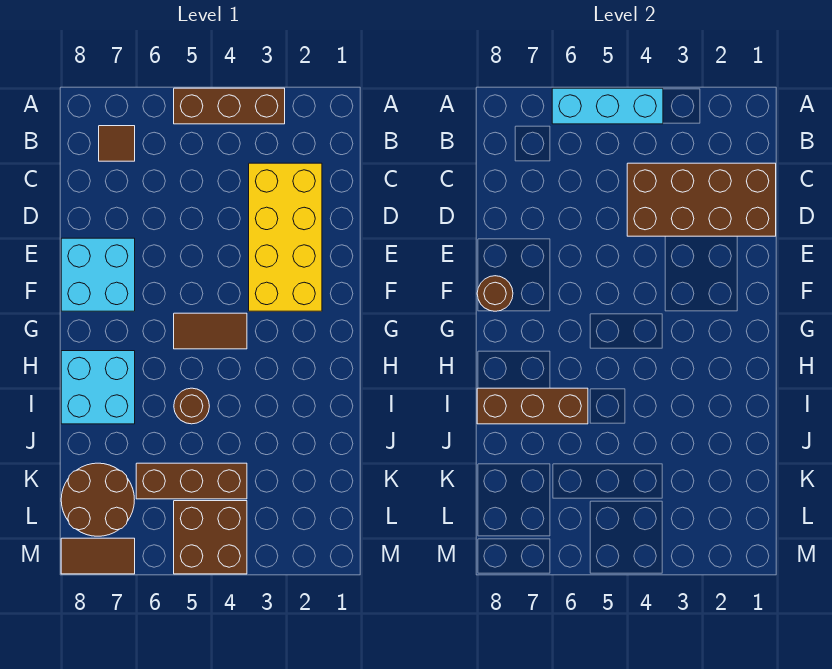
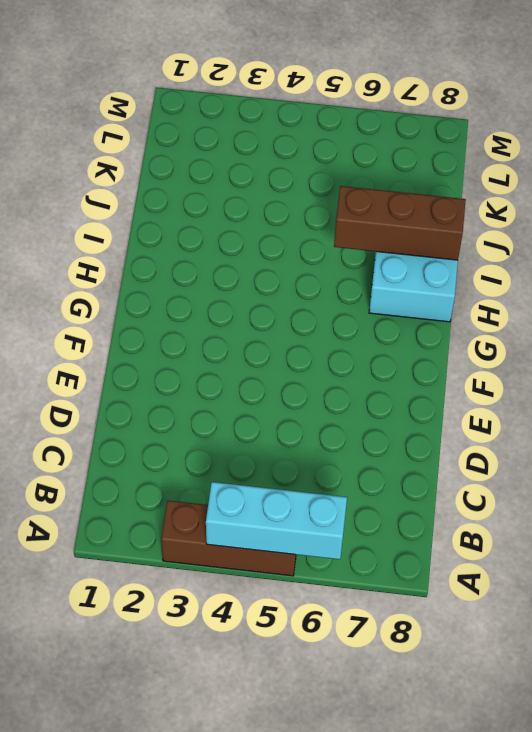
none -> brown 1x1 tile [99,126,135,161]
none -> yellow 2x4 brick [249,163,322,311]
none -> cyan 2x2 brick [61,238,135,311]

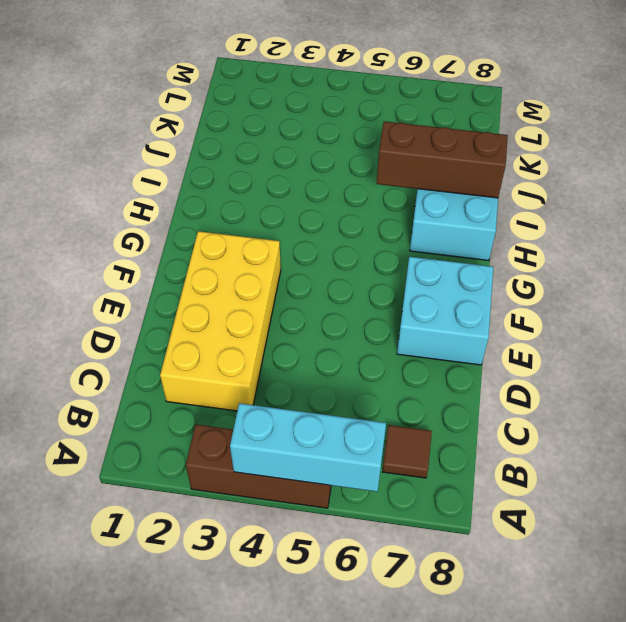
none -> brown 1x2 tile [174,313,247,349]
none -> brown 1x1 round brick [174,388,209,424]
none -> brown 1x3 brick [136,463,247,499]

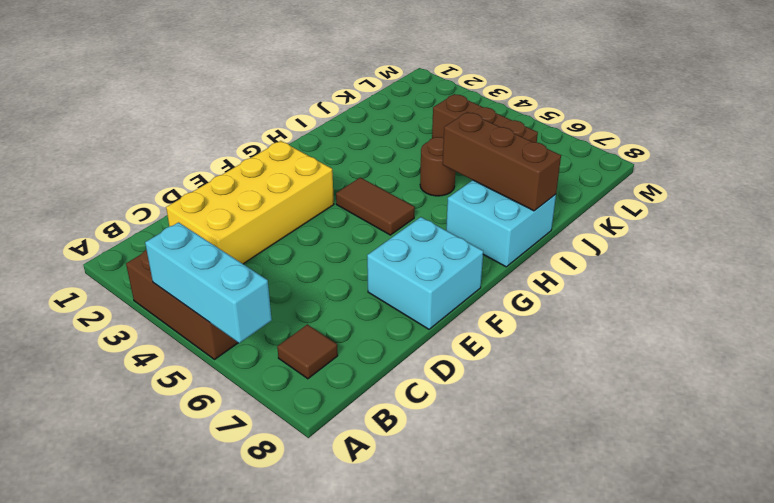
none -> brown 2x2 round brick [61,463,134,536]
none -> brown 2x2 brick [174,501,247,574]
none -> brown 1x2 tile [61,538,135,574]

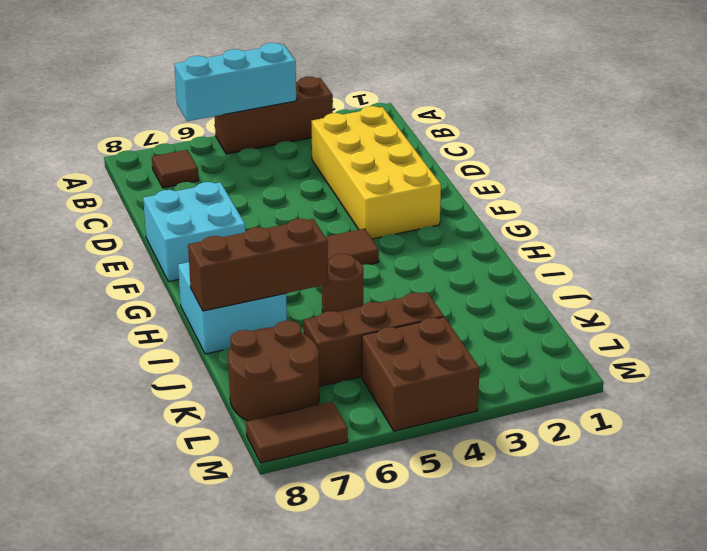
none -> brown 2x4 brick [627,163,776,236]
none -> brown 1x1 round brick [477,276,513,311]

